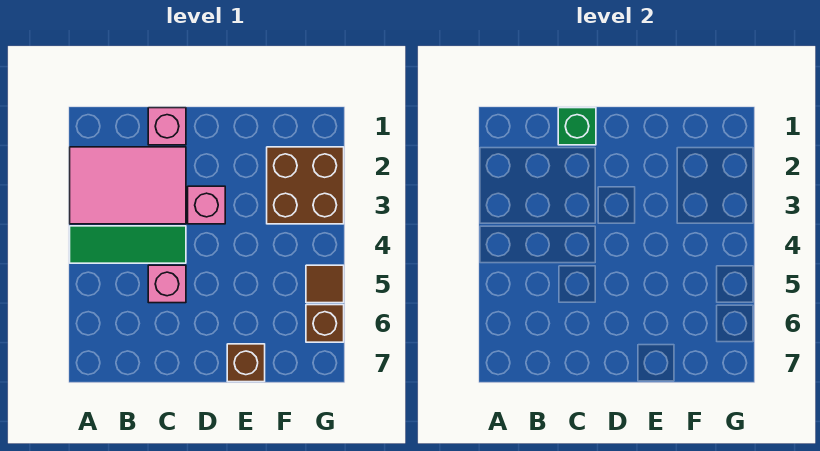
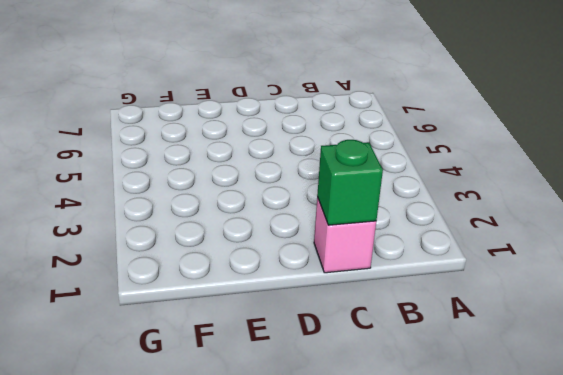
none -> pink 2x3 tile [70,147,186,224]
none -> green 1x3 tile [70,226,186,263]

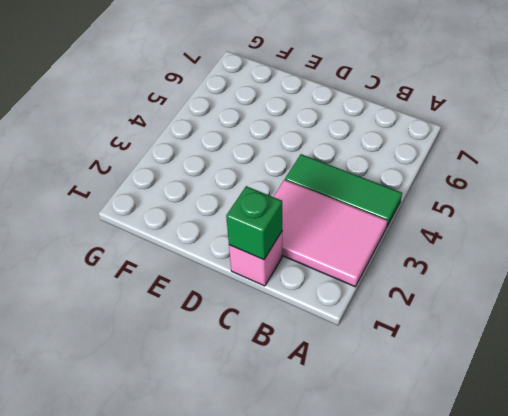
none -> pink 1x1 brick [148,265,186,303]
none -> pink 1x1 brick [188,186,225,224]

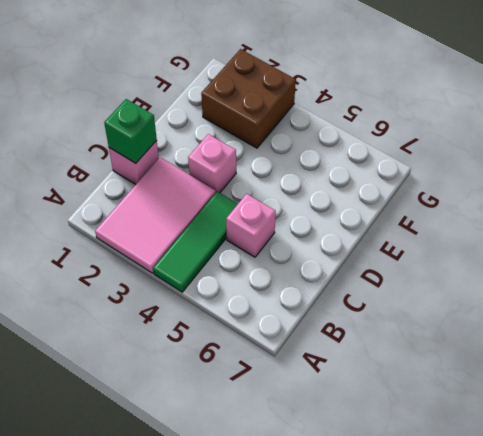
none -> brown 1x1 brick [227,344,265,382]
none -> brown 1x1 tile [306,265,344,303]

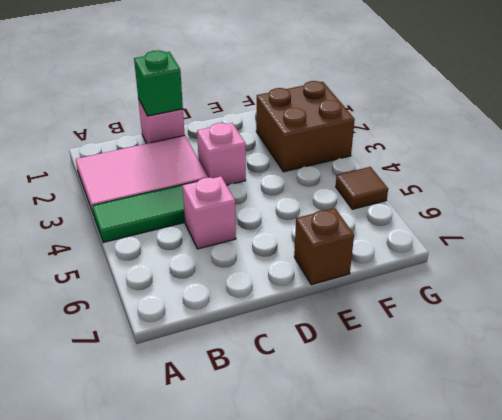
none -> brown 1x1 brick [306,305,344,342]

